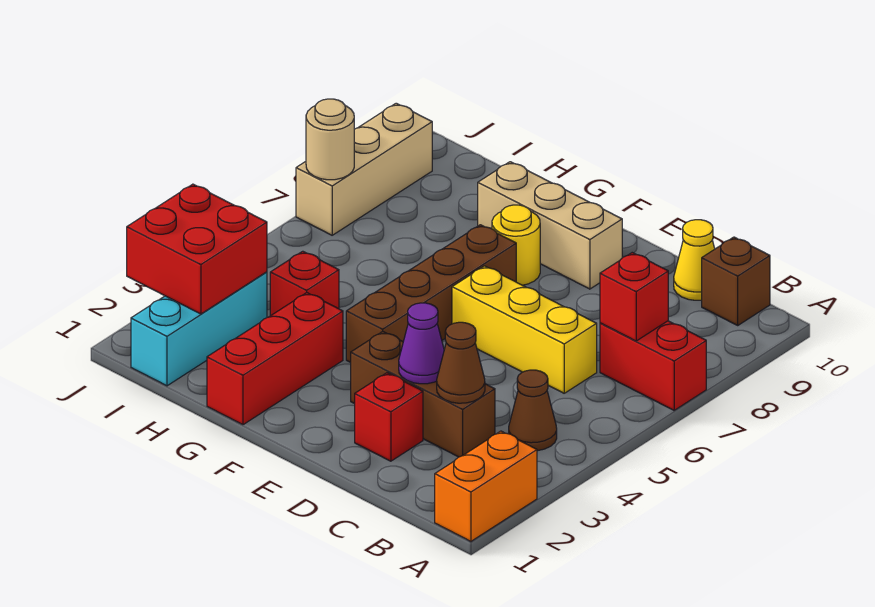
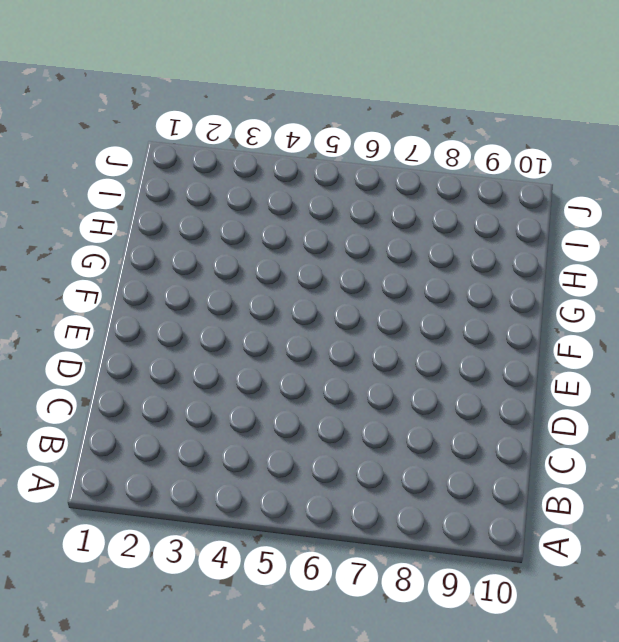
none -> orange 1x2 brick [435,431,537,541]
none -> red 1x2 brick [600,321,706,410]
none -> brown 1x1 cone [509,370,557,451]

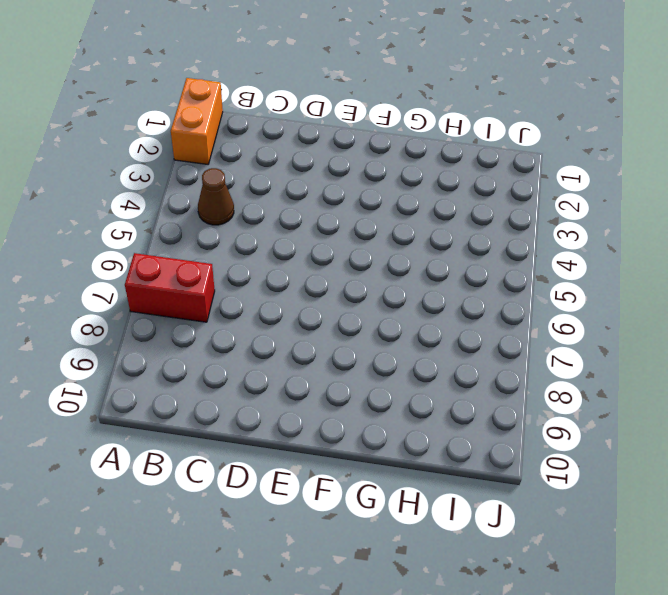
none -> brown 1x1 brick [702,237,770,325]
none -> brown 1x3 brick [351,332,495,457]
none -> yellow 1x3 brick [452,266,597,393]

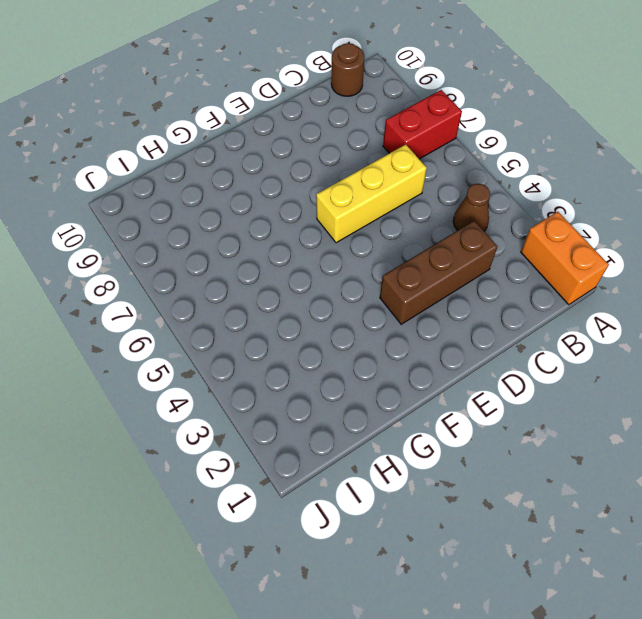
brown 1x1 round brick [331,43,364,96] -> brown 1x1 brick [702,237,770,325]
none -> yellow 1x1 cone [674,220,715,300]
none -> red 1x1 brick [355,373,423,461]
none -> tan 1x3 brick [478,162,622,289]

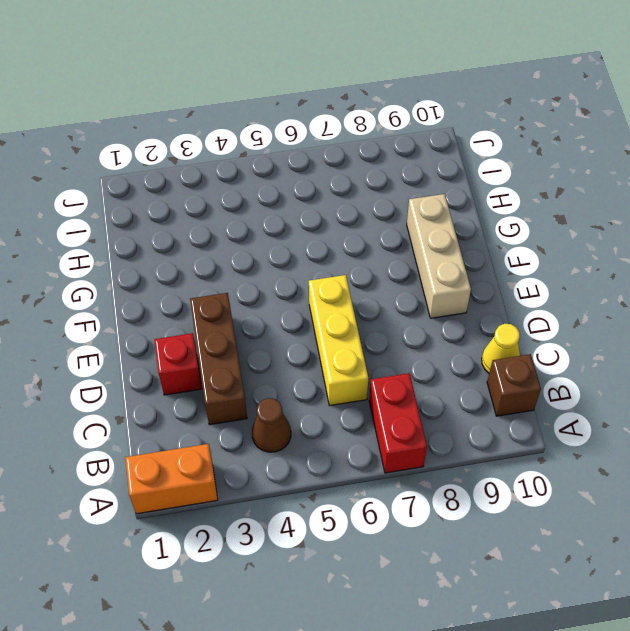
none -> brown 1x4 brick [346,225,516,362]
none -> yellow 1x1 round brick [492,205,540,285]
none -> red 1x3 brick [207,293,343,425]

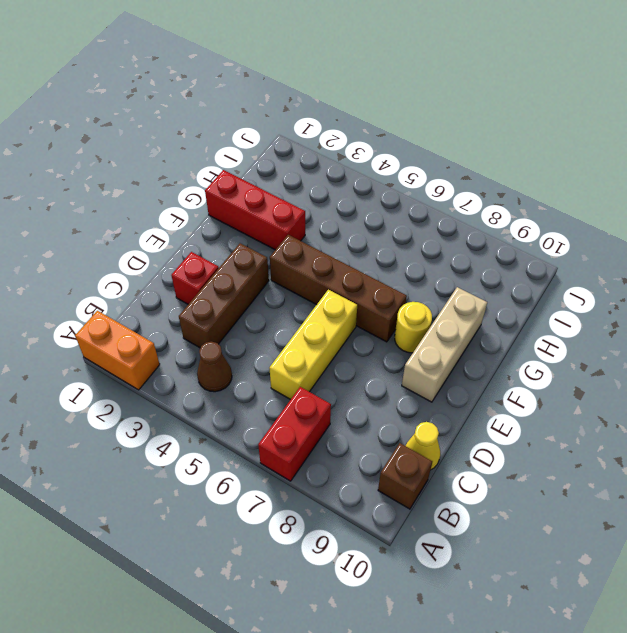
none -> red 1x1 brick [270,251,339,316]
none -> cyan 1x3 brick [131,272,267,386]
none -> tan 1x3 brick [296,103,432,235]

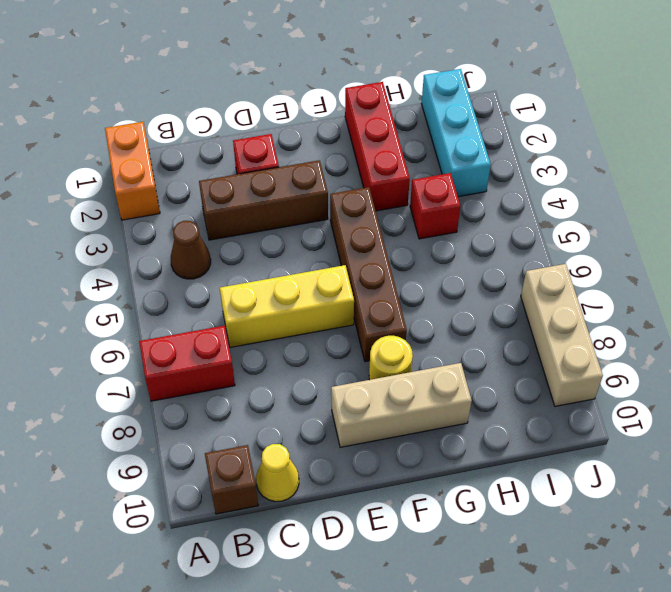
none -> red 1x1 brick [600,253,668,341]
none -> brown 1x1 cone [437,322,485,403]
none -> purple 1x1 cone [399,303,444,384]

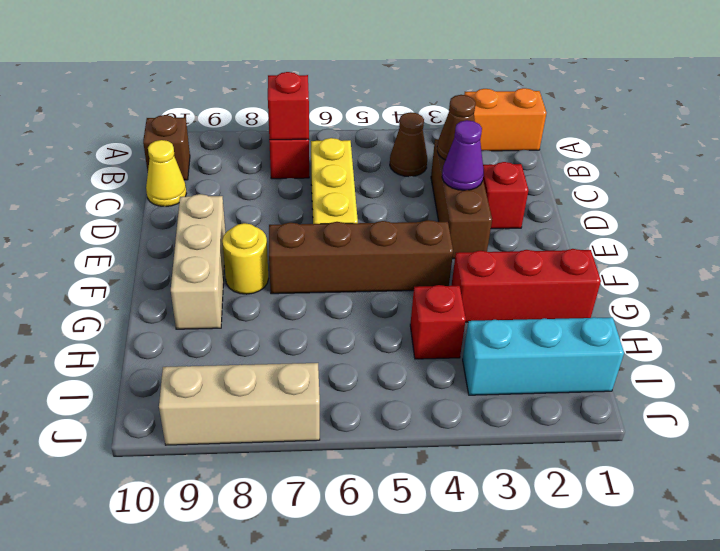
none -> red 2x2 brick [127,184,267,314]
none -> tan 1x1 round brick [306,99,354,180]

